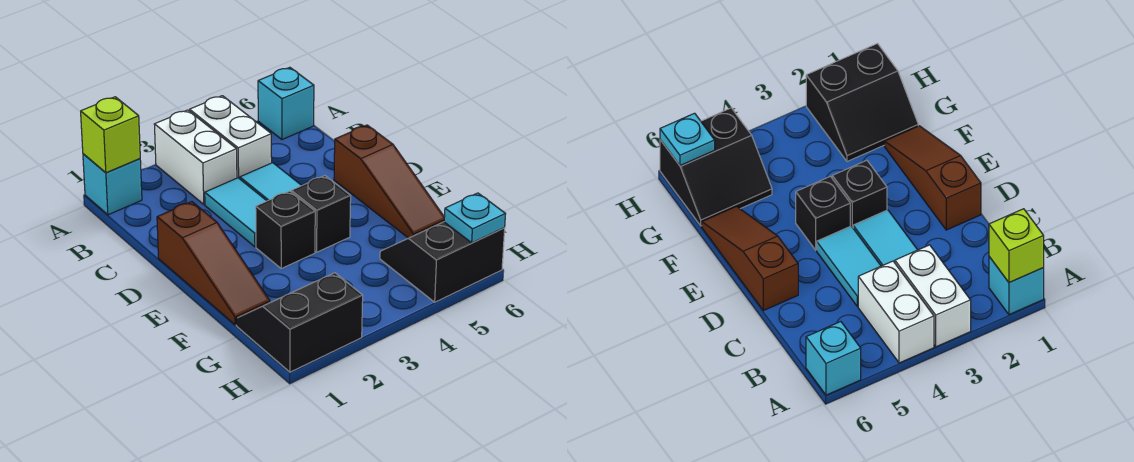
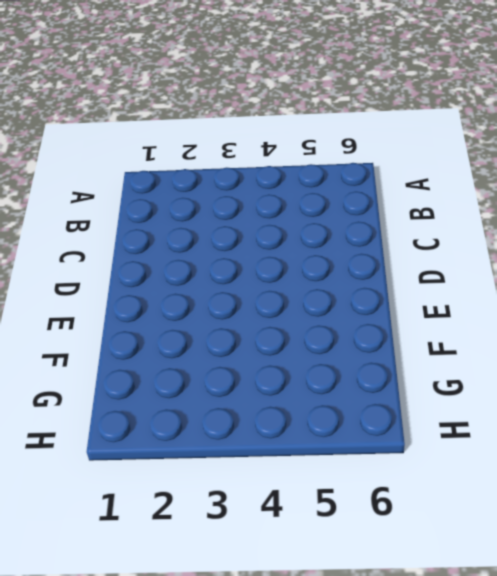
none -> cyan 1x1 brick [83,154,142,215]
none -> white 1x2 brick [154,110,237,204]
none -> white 1x2 brick [190,96,272,179]

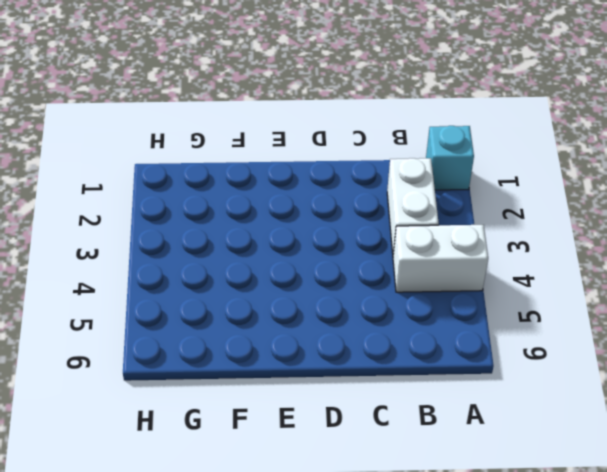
white 1x2 brick [387,158,439,253] -> white 1x2 brick turned to [154,110,237,204]
none -> cyan 1x1 brick [258,67,314,139]
none -> cyan 1x2 tile [205,178,266,247]
none -> cyan 1x2 tile [240,163,302,201]

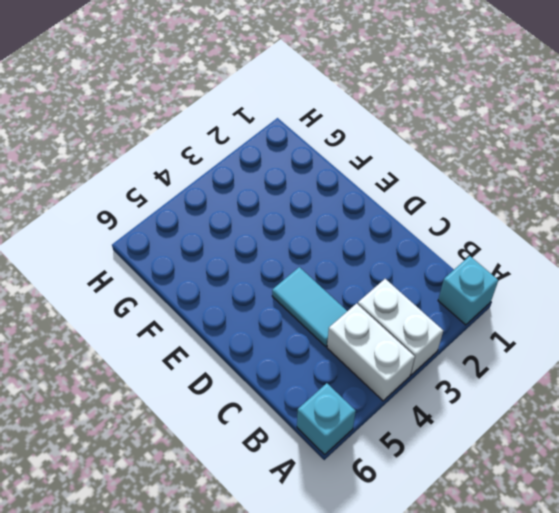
none -> cyan 1x2 tile [205,178,266,247]
none -> brown 1x3 slope [157,202,270,325]
none -> brown 1x3 slope [334,125,444,238]

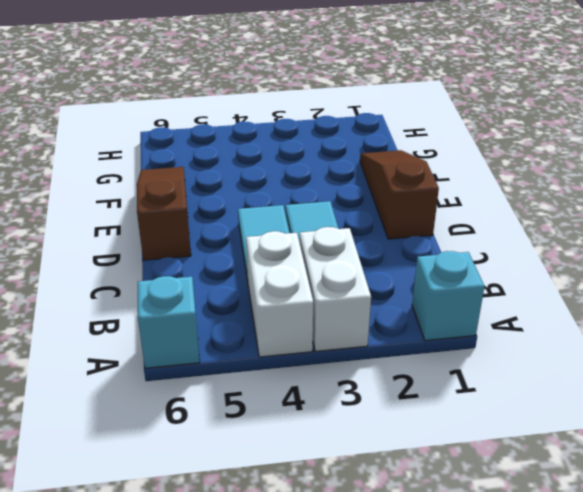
none -> black 1x1 brick [256,191,315,268]
none -> black 1x1 brick [291,176,351,252]
none -> black 2x2 slope [236,273,363,372]

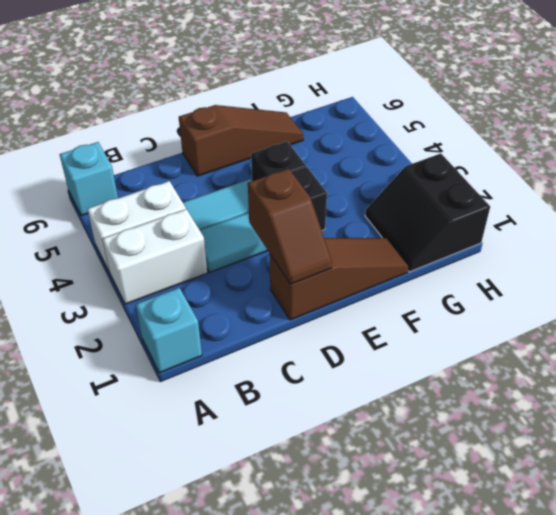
brown 1x2 slope [248,169,332,284] -> none
none -> black 2x2 slope [380,222,505,302]
none -> lime 1x1 brick [81,97,140,173]
none -> cyan 1x1 plate [444,193,505,243]

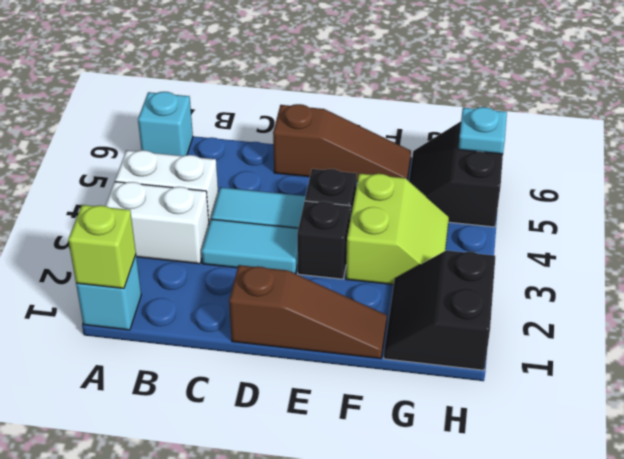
lime 2x2 slope [346,174,449,285] -> none

